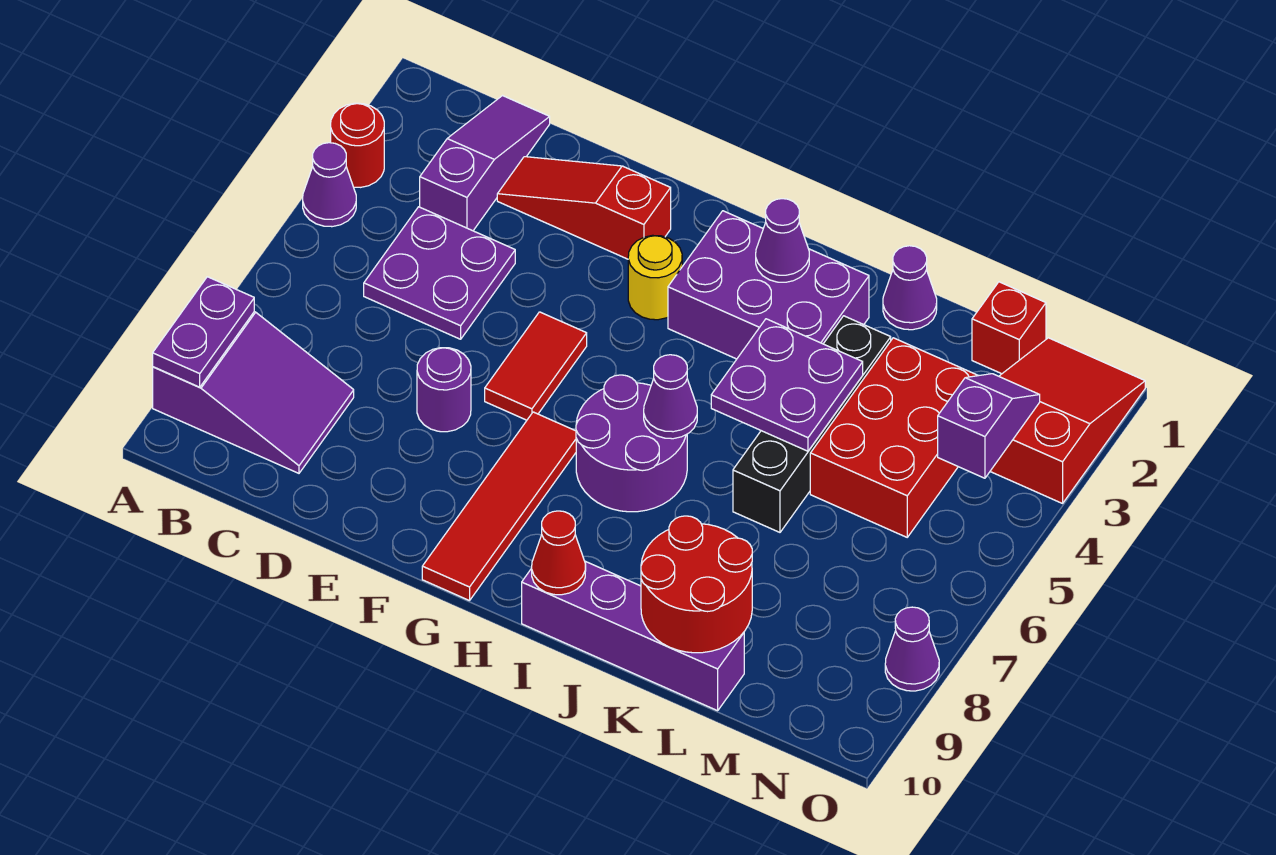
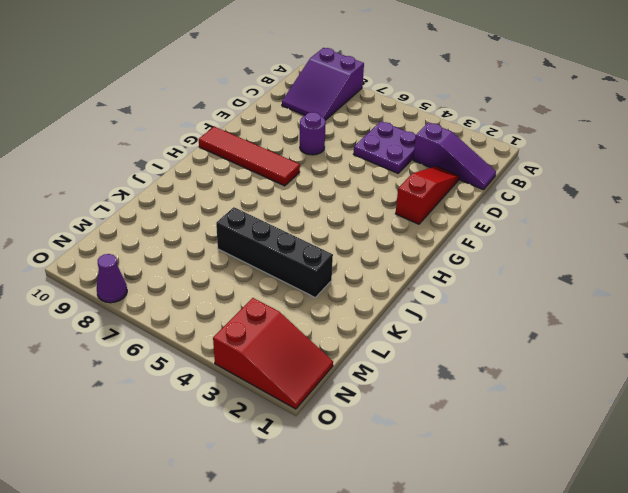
none -> red 1x1 round brick [331,103,384,187]
none -> purple 1x1 cone [303,143,356,227]
none -> red 1x2 tile [485,312,587,420]

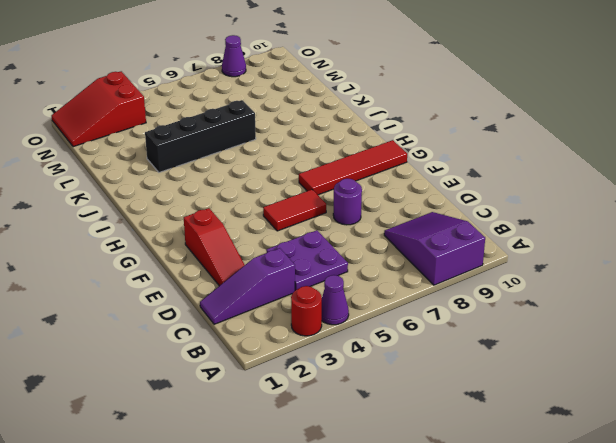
none -> yellow 1x1 round brick [628,235,682,320]
none -> purple 2x3 brick [668,211,869,359]
none -> purple 2x2 round brick [576,375,687,512]

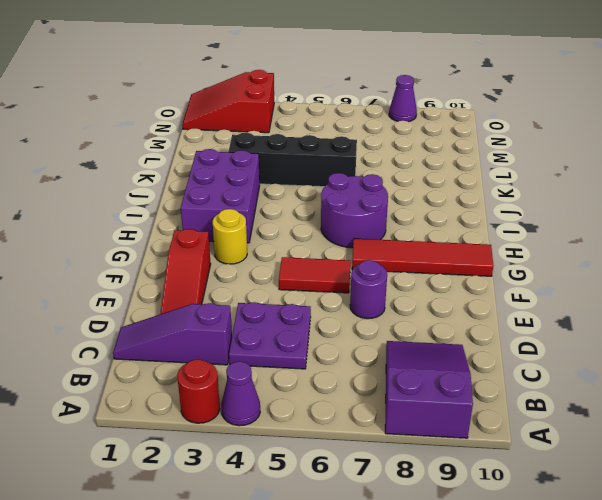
none -> purple 1x4 brick [522,561,744,711]
none -> purple 1x1 cone [883,246,937,330]
none -> red 2x3 brick [810,338,978,537]

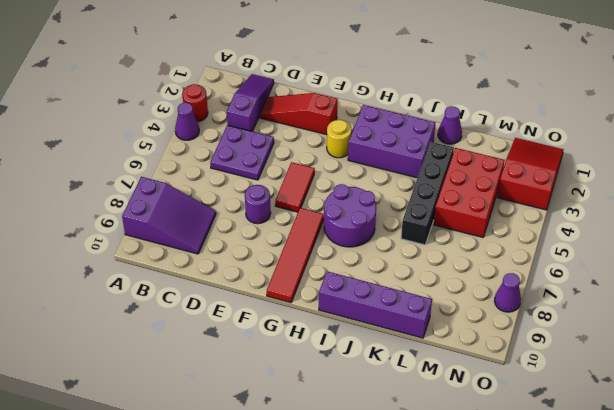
none -> red 1x1 brick [972,282,1046,374]
none -> purple 1x2 plate [153,277,254,387]
none -> purple 1x1 cone [756,199,809,282]

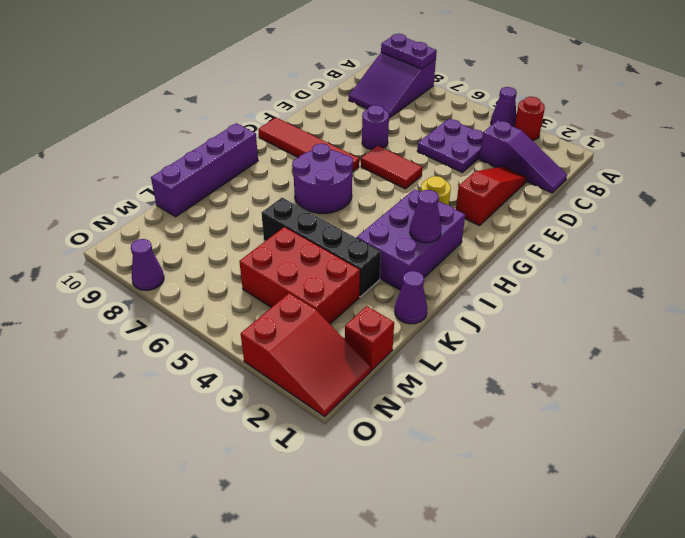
none -> purple 1x1 cone [644,355,697,439]
none -> red 1x1 cone [532,511,586,595]
none -> purple 2x2 plate [711,319,863,451]

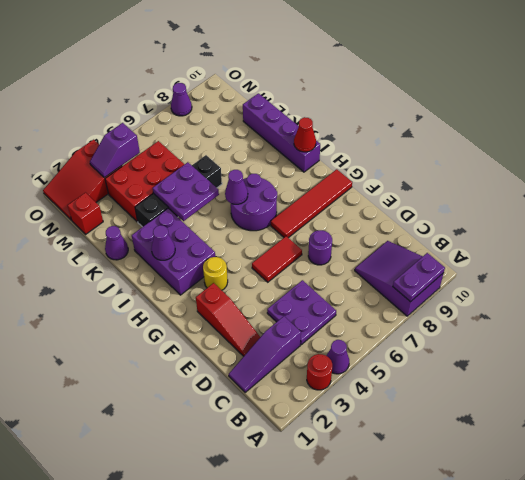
none -> red 2x2 round brick [641,516,752,653]

